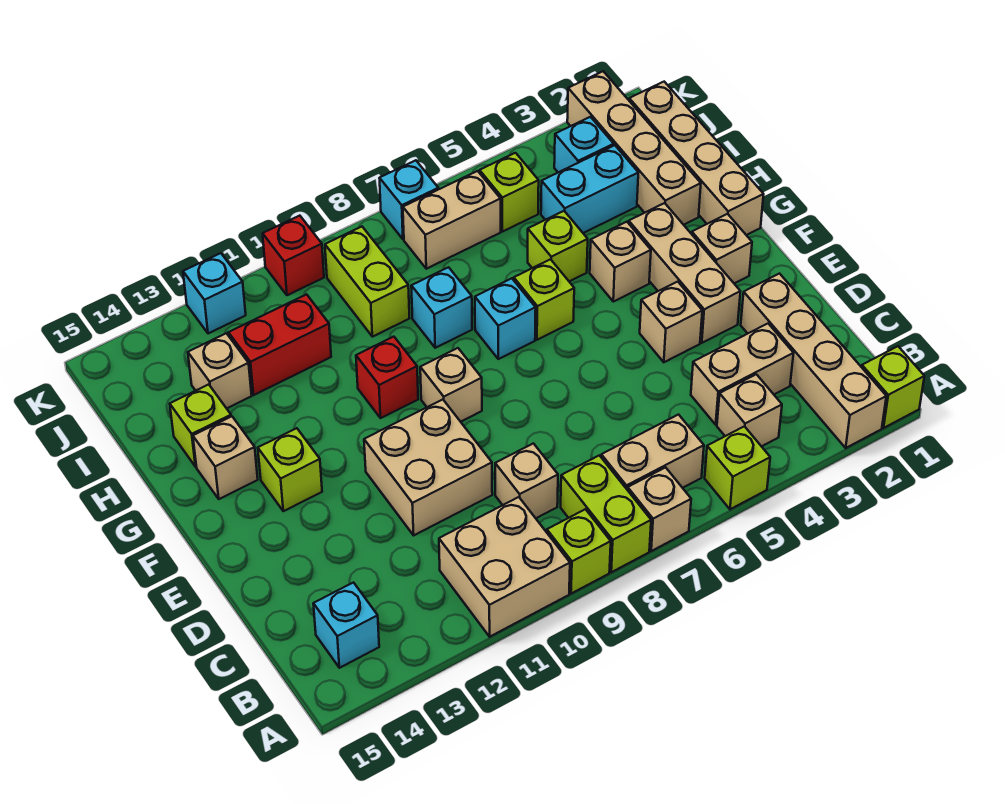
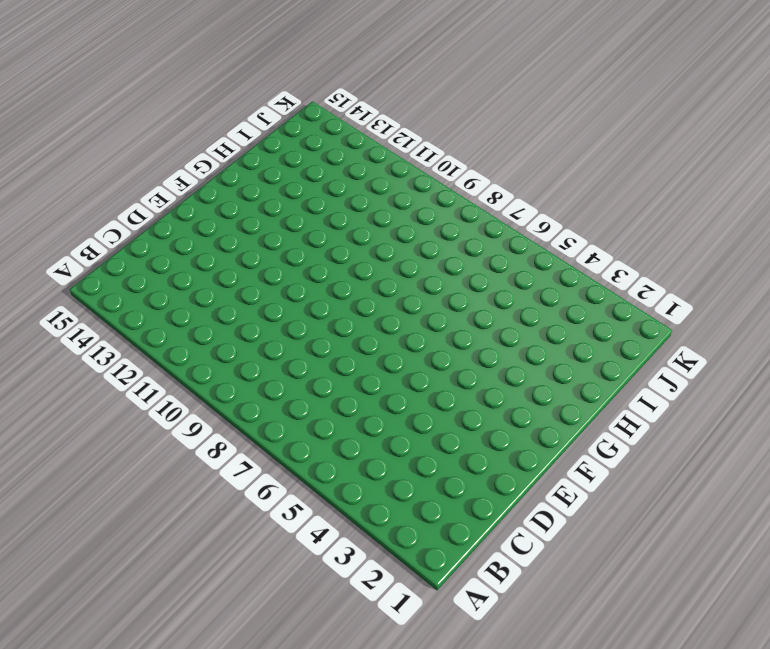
none -> lime 1x1 brick [862,346,924,428]
none -> tan 1x4 brick [741,274,886,448]
none -> lime 1x1 brick [705,426,770,509]
none -> tan 1x1 brick [628,467,691,551]

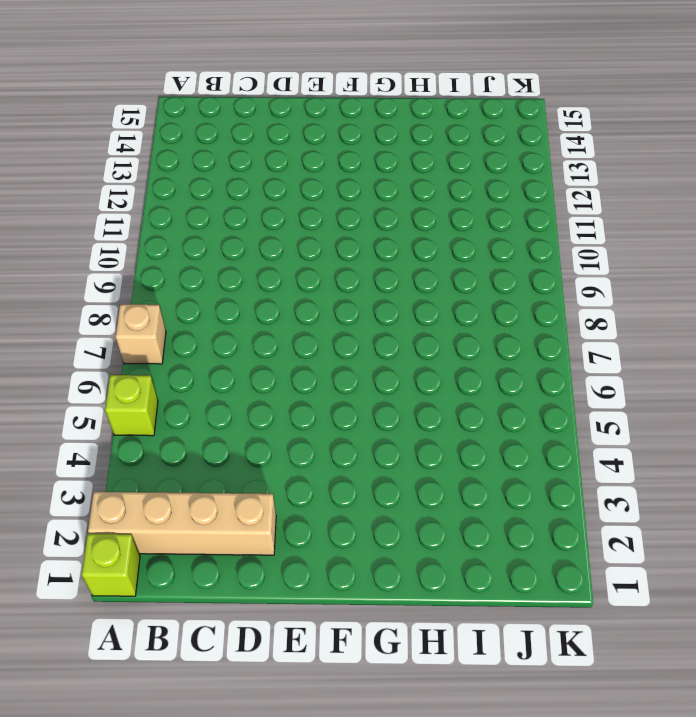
none -> lime 1x2 brick [561,455,651,572]
none -> lime 1x1 brick [547,509,611,594]
none -> tan 2x2 brick [439,497,570,637]
none -> tan 1x1 brick [717,374,782,446]

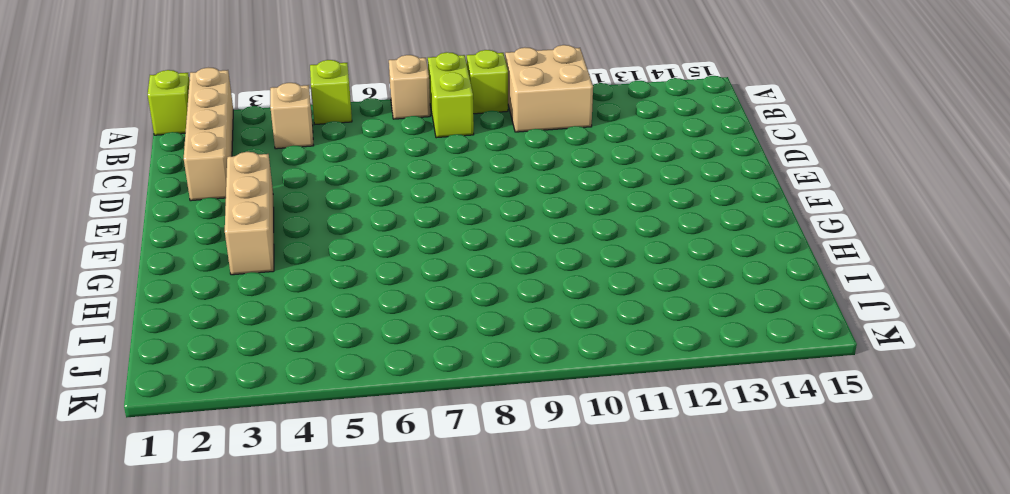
none -> tan 1x2 brick [601,415,704,490]
none -> cyan 1x1 brick [313,583,379,668]
none -> tan 1x2 brick [691,324,794,425]
none -> tan 1x1 brick [495,443,558,518]

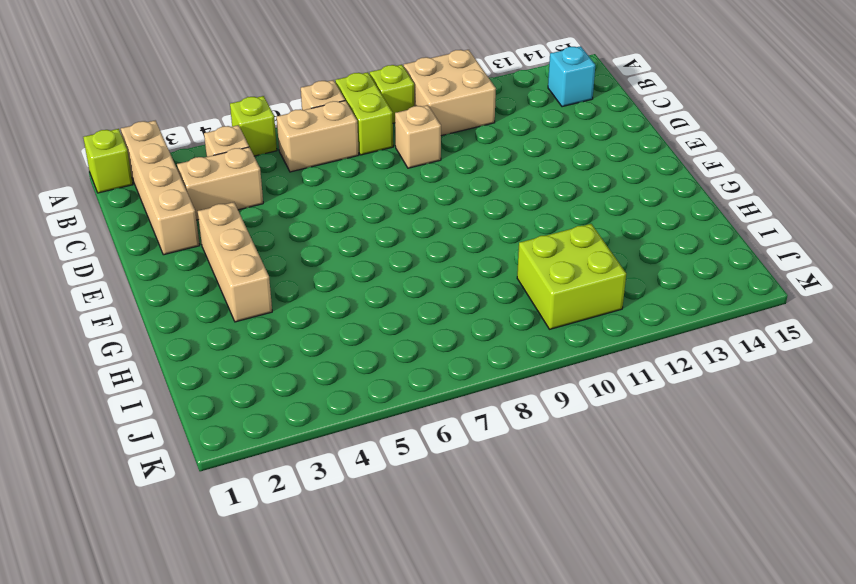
lime 2x2 brick [517,224,626,329] -> red 1x2 brick [228,294,331,395]
none -> tan 2x2 brick [364,400,492,535]
none -> tan 1x1 brick [640,282,702,362]
none -> tan 1x1 brick [692,214,752,283]
none -> tan 1x1 brick [420,348,482,422]

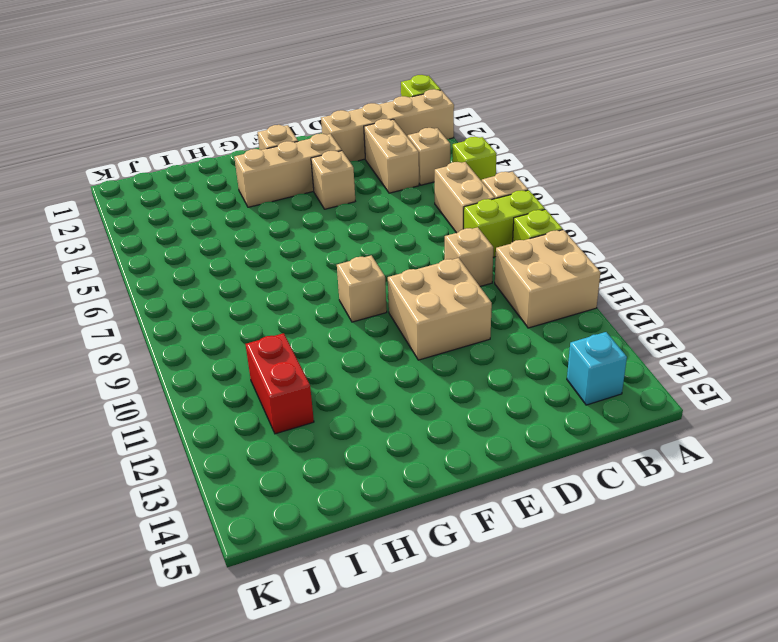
none -> lime 1x1 brick [258,428,322,511]
none -> tan 1x4 brick [629,82,764,235]
none -> tan 1x1 brick [590,222,651,302]
none -> lime 1x1 brick [514,259,574,340]

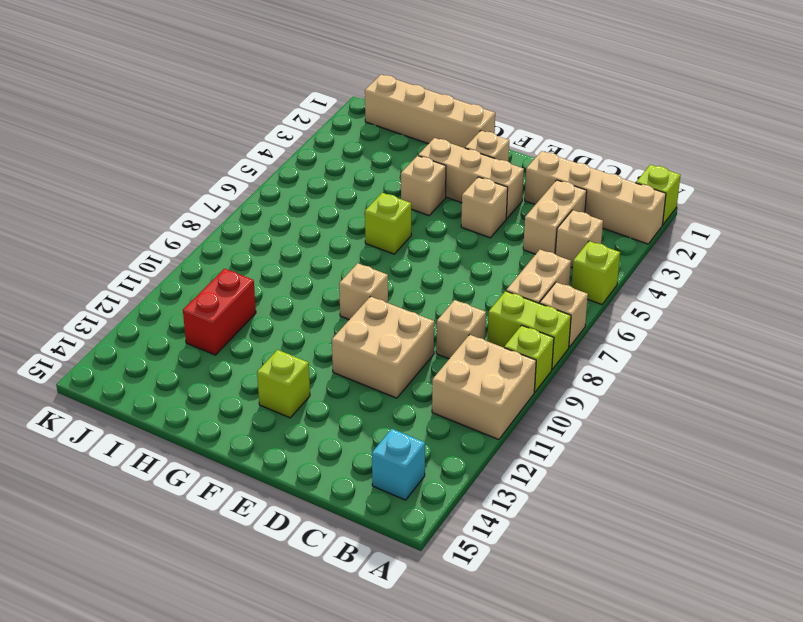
none -> cyan 1x1 brick [475,278,536,359]
none -> red 1x1 brick [356,337,418,418]
none -> tan 1x1 brick [193,416,258,499]
none -> tan 1x4 brick [567,71,701,225]

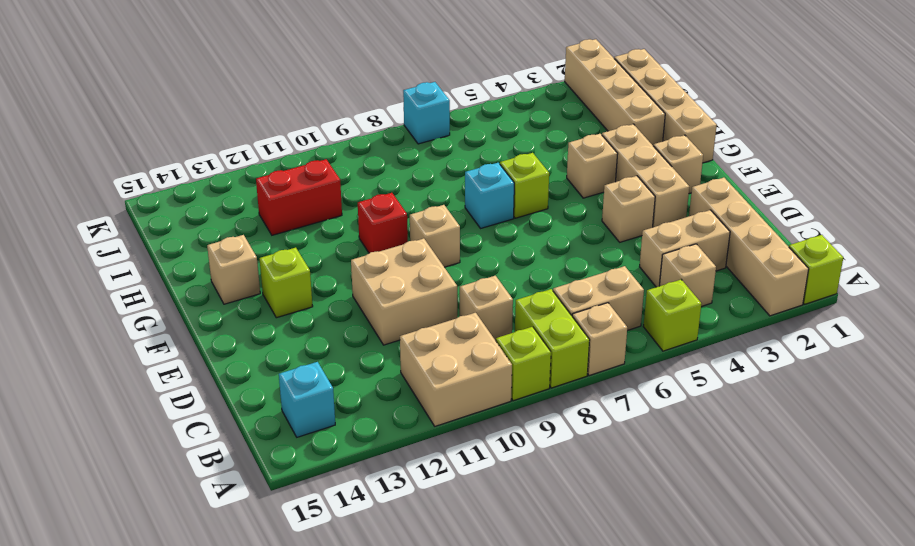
none -> lime 1x1 brick [528,211,588,281]
none -> cyan 1x1 brick [411,267,472,348]
none -> lime 1x1 brick [170,384,231,467]
none -> cyan 1x2 brick [541,145,638,233]

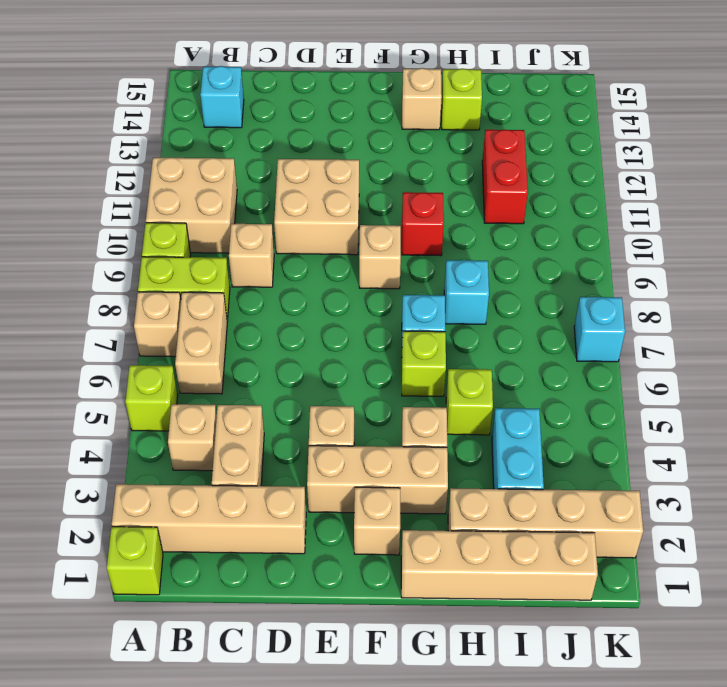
none -> lime 1x1 brick [258,428,322,511]
none -> lime 1x2 brick [325,227,409,337]
none -> tan 1x1 brick [188,333,252,408]
none -> cyan 1x1 brick [554,117,614,172]

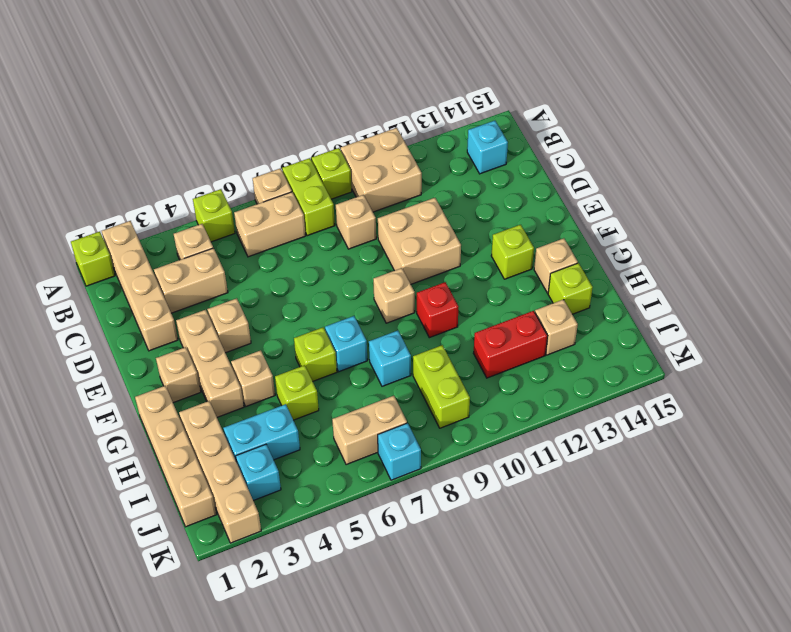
none -> lime 1x1 brick [480,153,539,232]
none -> red 1x1 brick [263,216,324,295]
none -> cyan 1x1 brick [183,253,246,334]

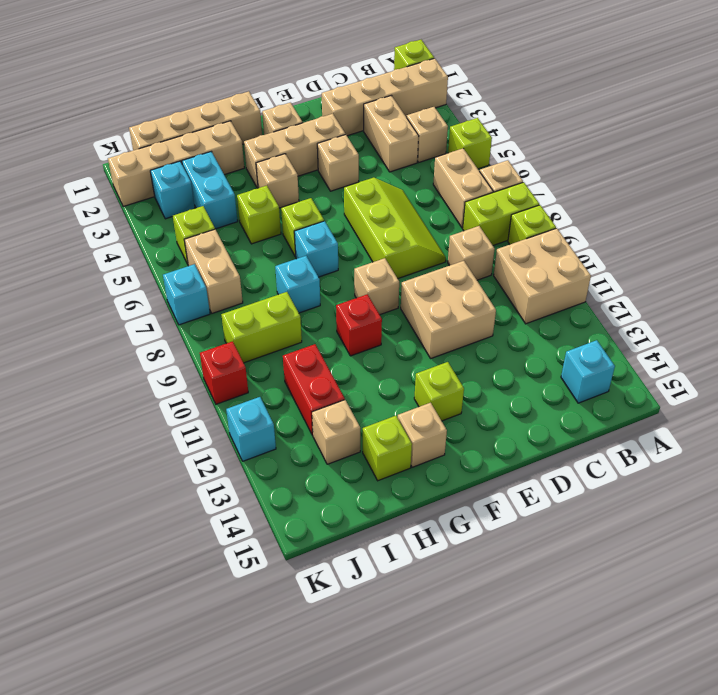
lime 2x3 slope [344,178,446,279] -> none

